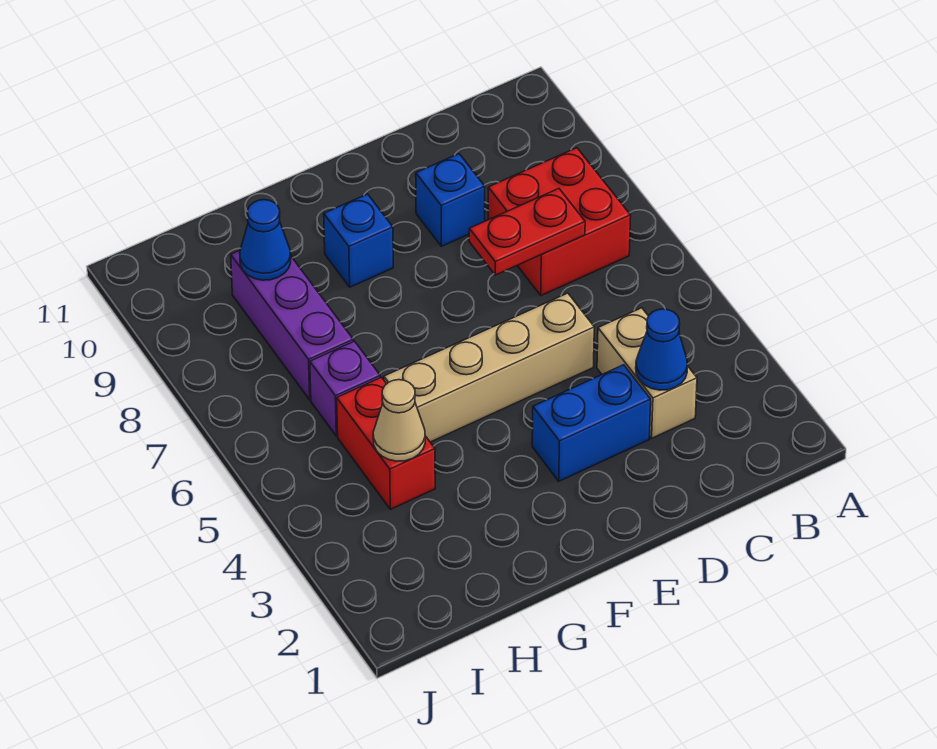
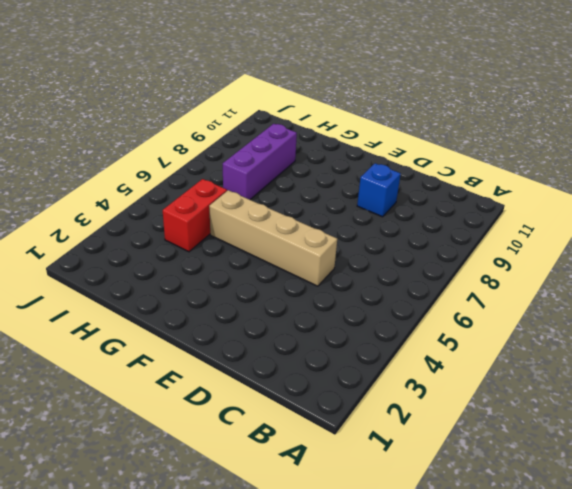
none -> red 2x2 brick [488,148,631,296]
none -> tan 1x2 brick [597,308,697,438]
none -> blue 1x2 brick [532,365,651,481]

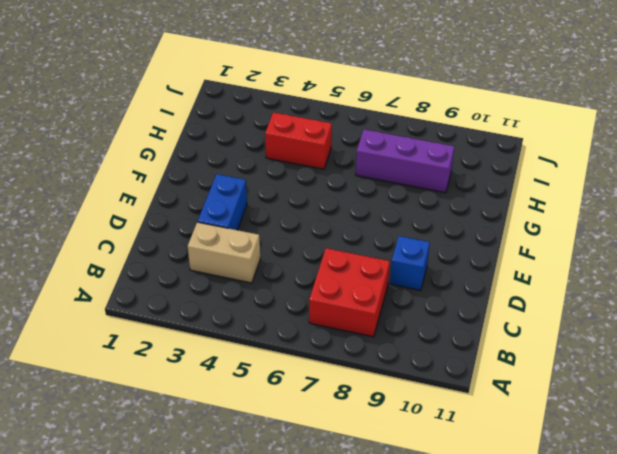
none -> tan 1x4 brick [384,293,594,442]
none -> blue 1x1 brick [324,194,393,287]
none -> purple 1x1 brick [310,341,380,436]

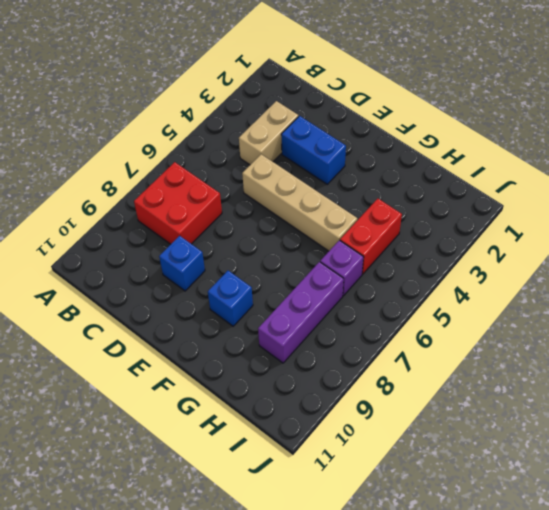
none -> blue 1x1 cone [636,309,688,390]
none -> red 1x2 plate [469,189,585,275]
none -> tan 1x1 cone [373,380,425,461]

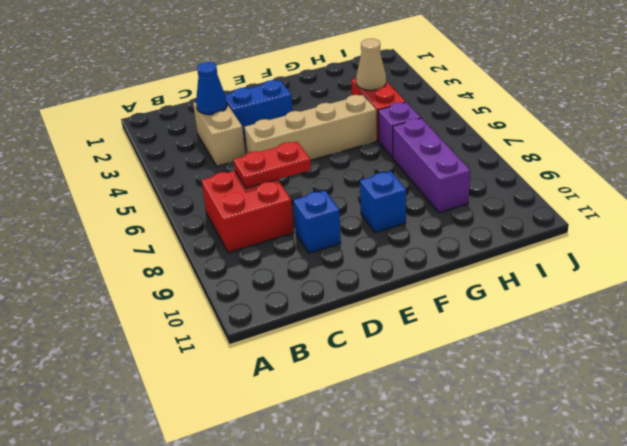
none -> blue 1x1 cone [240,200,291,280]

